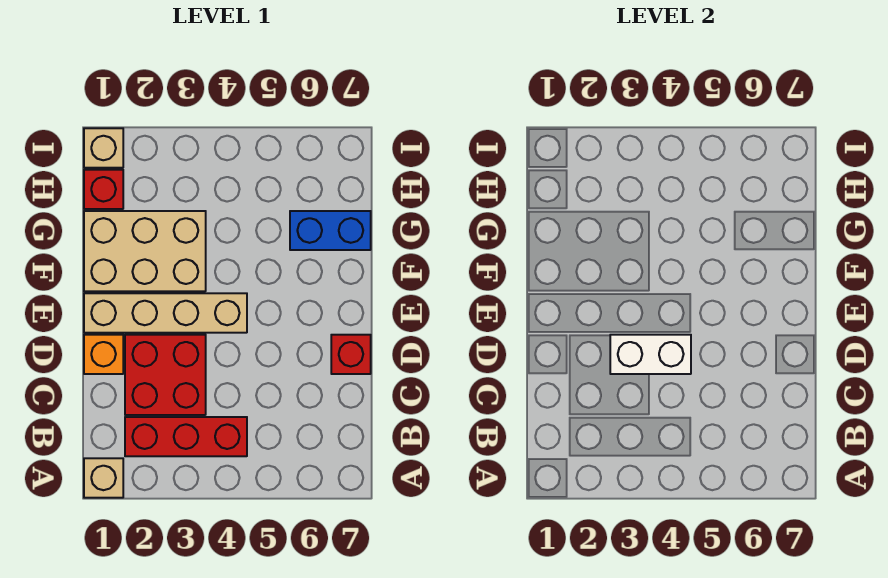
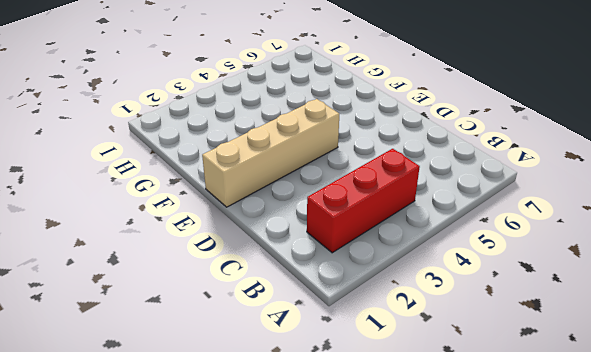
none -> tan 1x1 brick [84,458,123,498]
none -> red 2x2 brick [125,335,206,415]

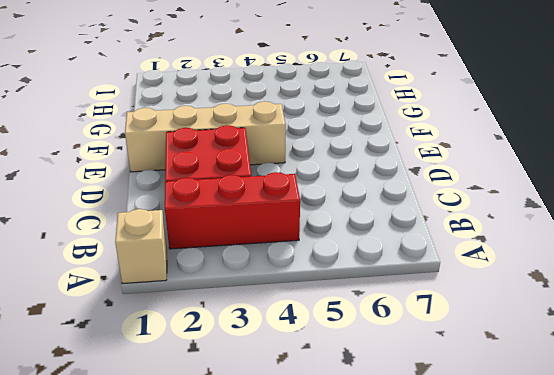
none -> orange 1x1 brick [84,335,123,374]
none -> red 1x1 brick [331,335,371,374]

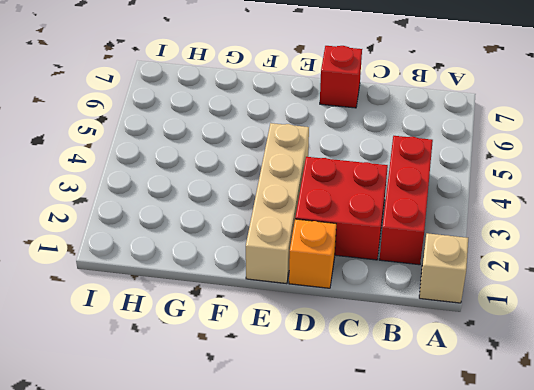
none -> tan 2x3 brick [84,211,206,291]
none -> blue 1x2 brick [290,211,371,250]

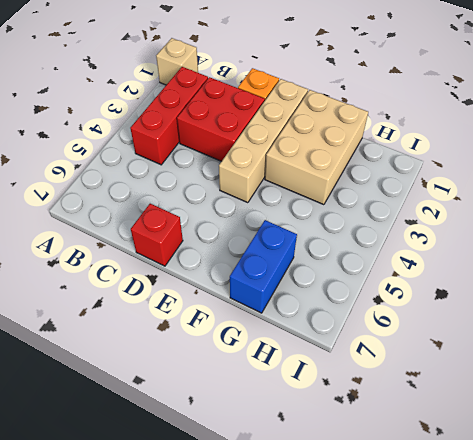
none -> red 1x1 brick [84,170,123,209]
none -> tan 1x1 brick [84,128,123,168]

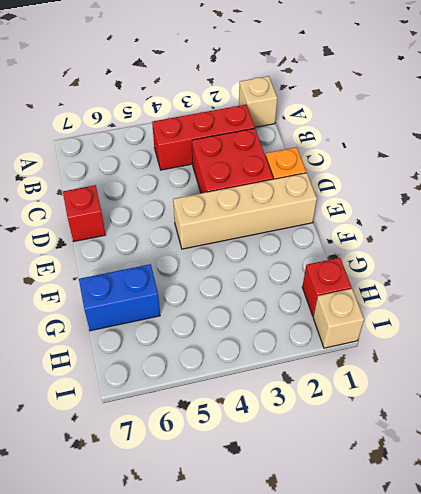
none -> tan 2x3 brick [84,211,206,291]
none -> white 1x2 brick [610,335,691,374]

